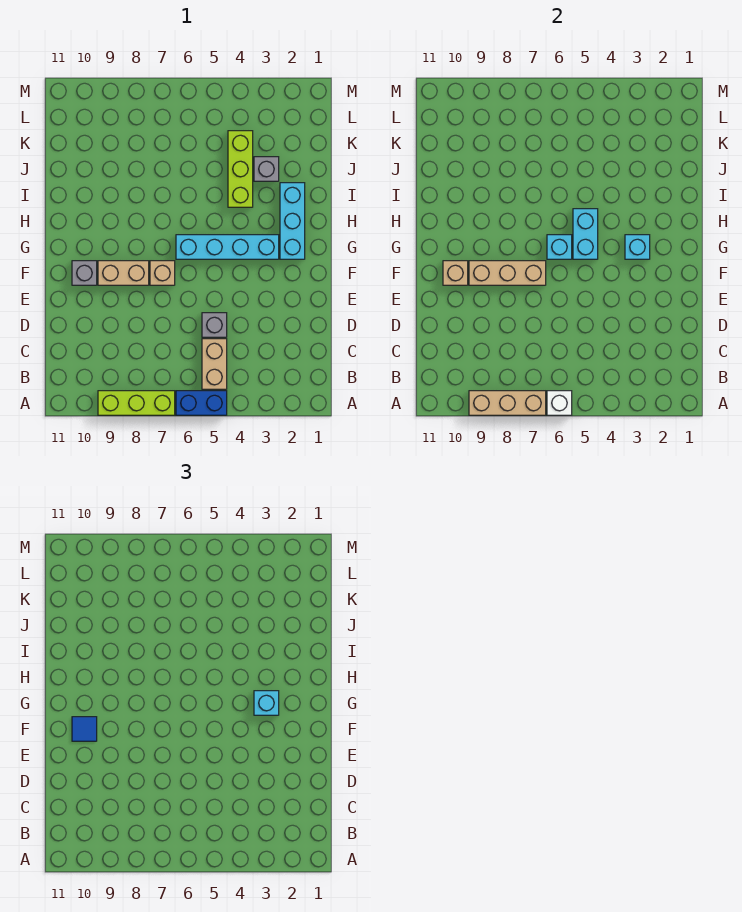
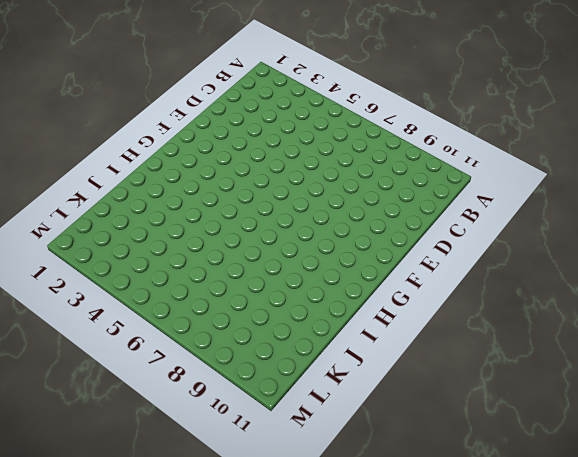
none -> blue 1x2 brick [176,391,227,415]
none -> lime 1x3 brick [98,391,175,415]
none -> tan 1x2 brick [202,339,227,389]

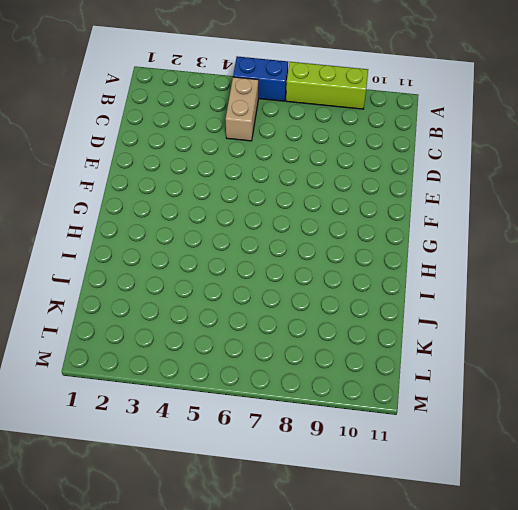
none -> grey 1x1 brick [202,313,227,337]
none -> tan 1x1 brick [150,261,175,285]
none -> tan 1x2 brick [98,261,149,285]

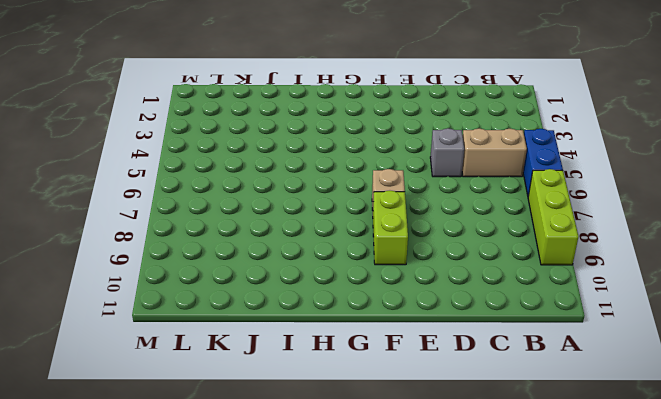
lime 1x2 brick [373,191,408,265] -> tan 1x2 brick [98,261,149,285]
none -> grey 1x1 brick [72,261,97,285]
none -> cyan 1x3 brick [280,183,305,259]
none -> cyan 1x4 brick [176,235,279,259]

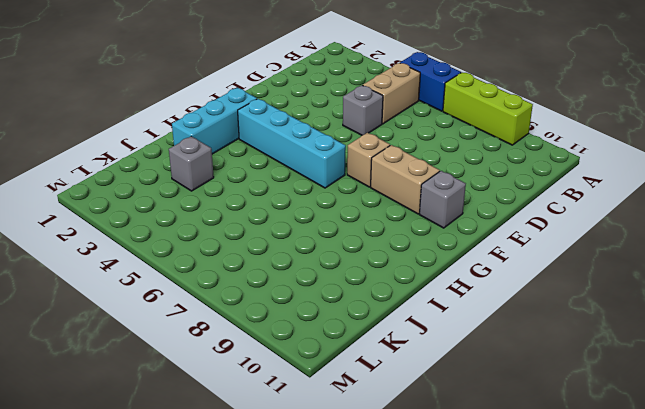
none -> lime 1x3 brick [228,131,253,207]
none -> white 1x1 brick [547,391,572,415]
none -> tan 1x3 brick [469,391,546,415]

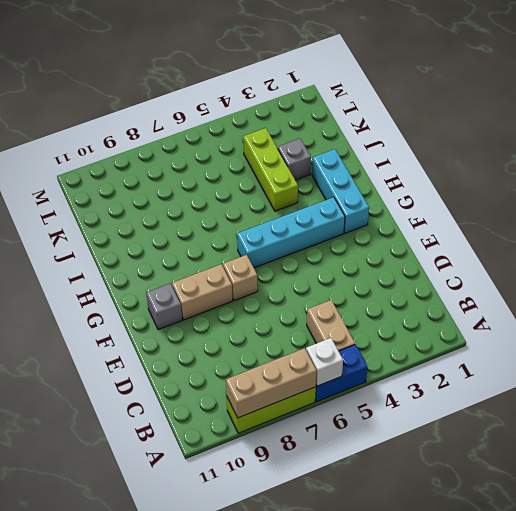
none -> grey 1x1 brick [202,313,227,337]
none -> tan 1x3 brick [469,261,546,285]
none -> tan 1x1 brick [443,261,468,285]

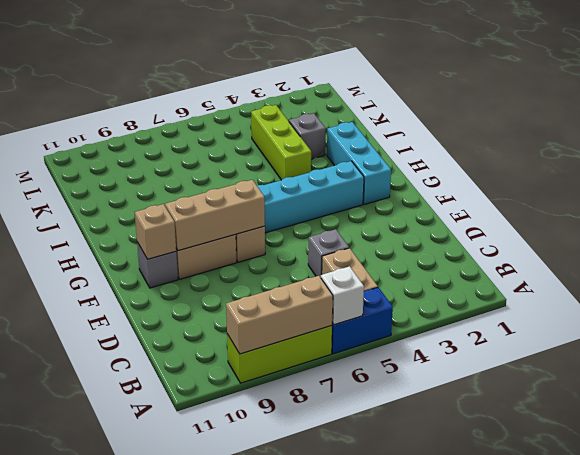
none -> cyan 1x1 brick [625,235,650,259]
none -> cyan 1x2 brick [573,209,598,259]
none -> cyan 1x1 brick [547,235,572,259]

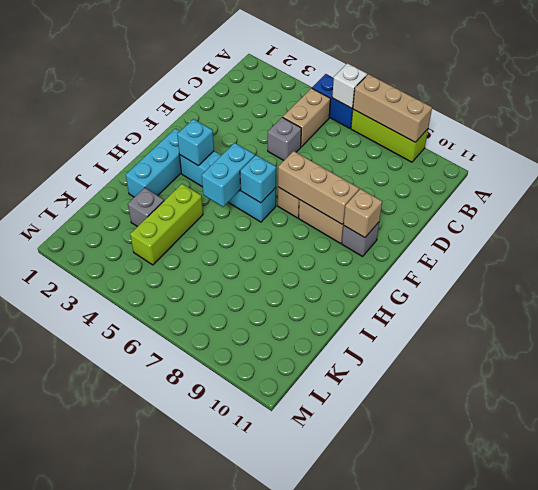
none -> blue 1x1 tile [72,717,97,741]
none -> cyan 1x1 brick [254,691,279,715]

